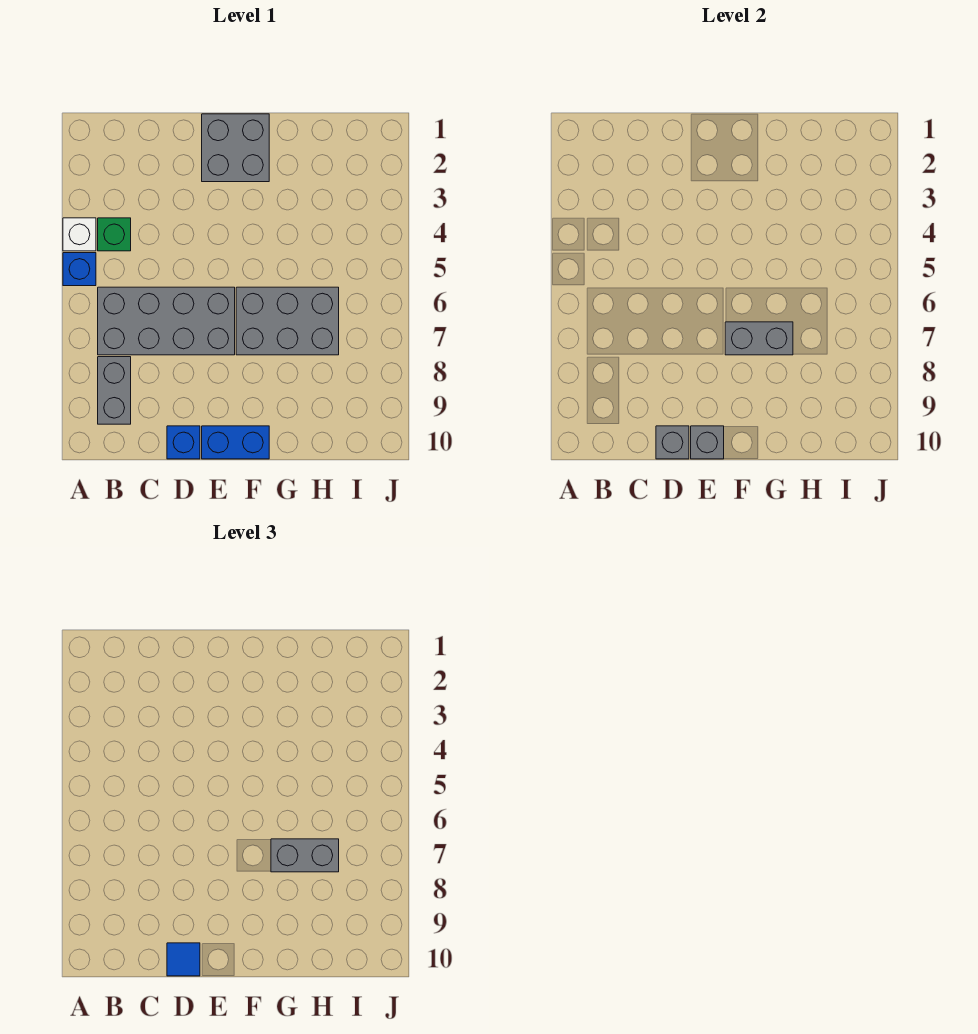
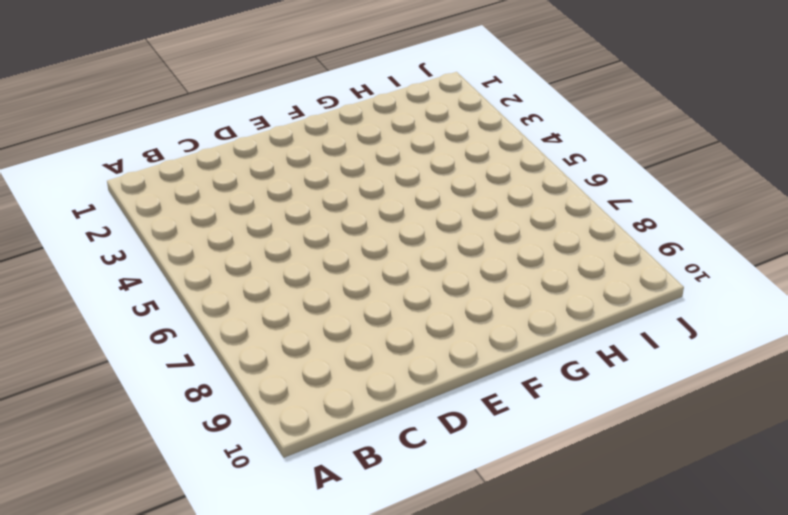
none -> white 1x1 brick [63,218,96,251]
none -> blue 1x1 brick [63,253,96,286]
none -> green 1x1 brick [98,218,131,251]

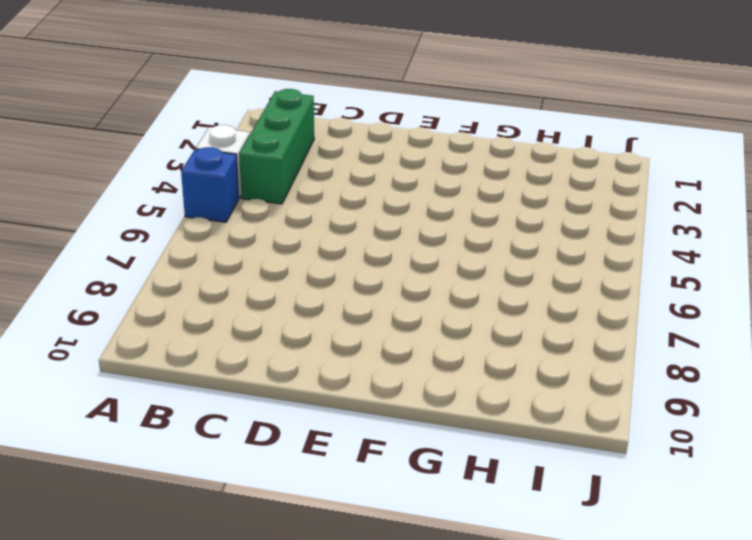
green 1x3 brick [239,89,314,204] -> green 1x1 brick [98,218,131,251]
none -> grey 2x4 brick [98,287,235,355]
none -> grey 1x2 brick [98,357,131,424]
none -> blue 1x1 brick [167,426,200,459]

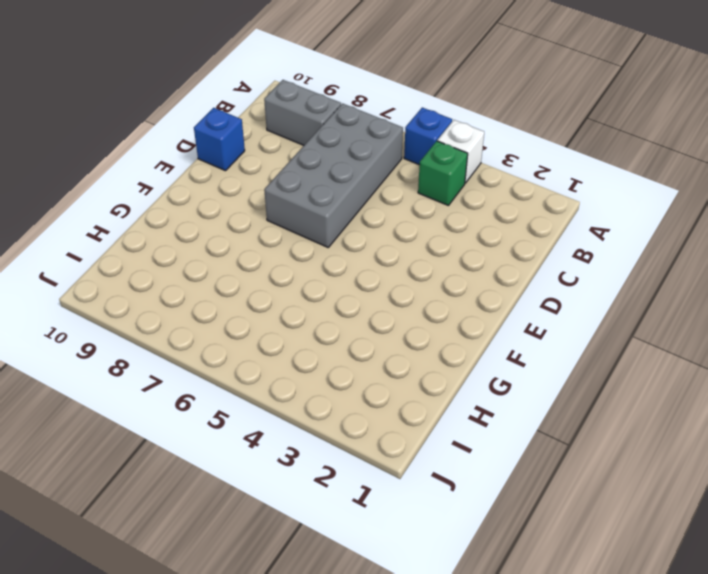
none -> grey 2x2 brick [202,114,269,182]
none -> blue 1x2 brick [202,426,269,459]
none -> grey 2x3 brick [236,287,339,355]

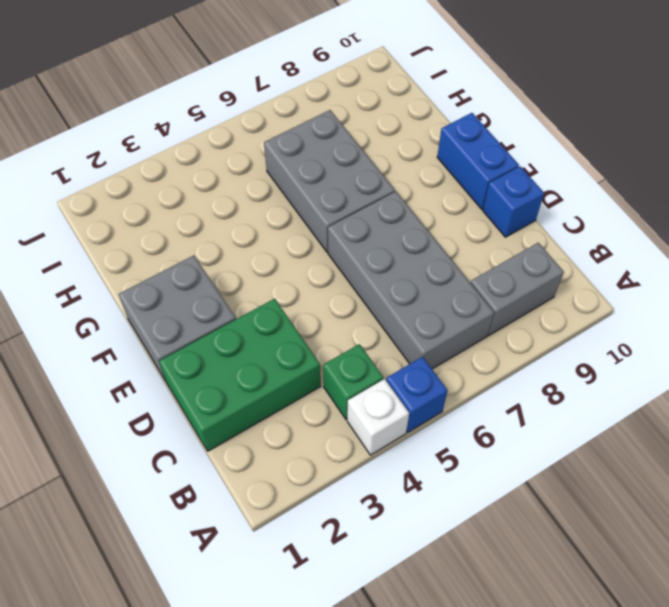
green 2x3 brick [159,299,321,451] -> none
none -> grey 1x1 brick [656,426,689,459]
none -> grey 1x1 brick [691,426,724,459]
none -> grey 1x2 brick [725,322,793,355]

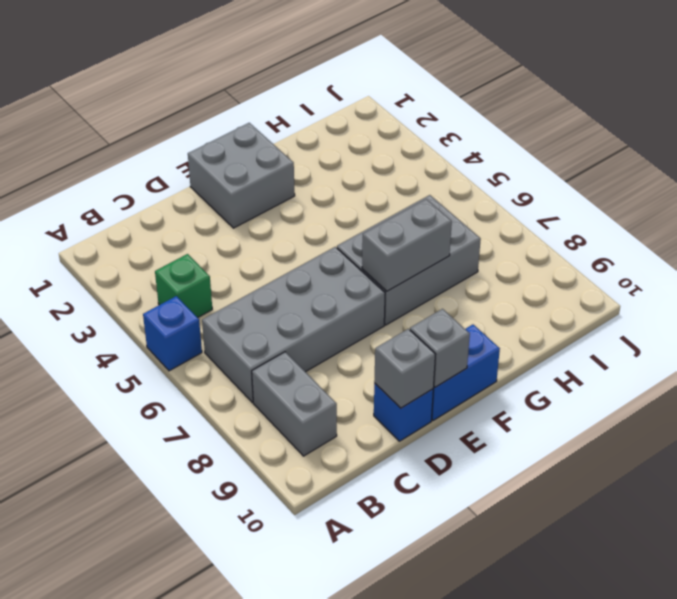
none -> white 1x1 brick [63,218,96,251]
none -> blue 1x1 tile [167,943,200,976]
none -> grey 1x2 brick [271,839,339,872]

